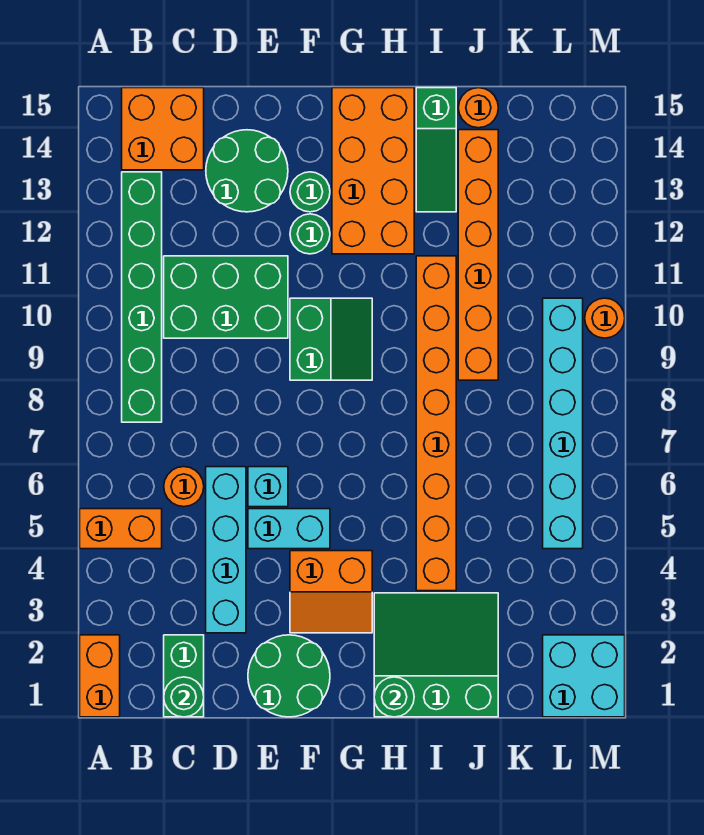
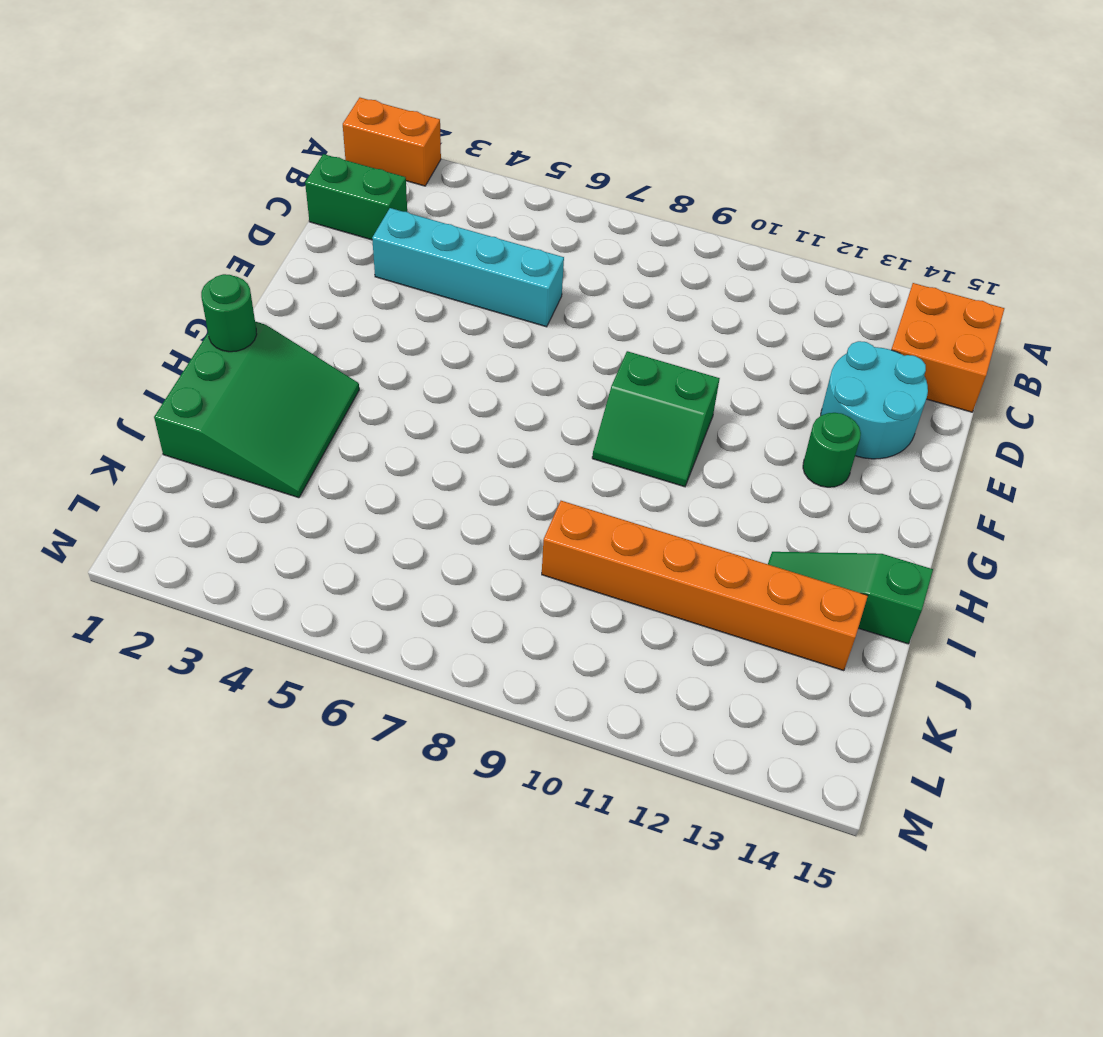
cyan 2x2 round brick [821,341,928,459] -> green 2x2 round brick [206,130,288,212]
none -> orange 1x2 brick [80,509,162,549]
none -> green 1x6 brick [122,172,162,422]
none -> orange 1x1 round brick [164,467,204,507]

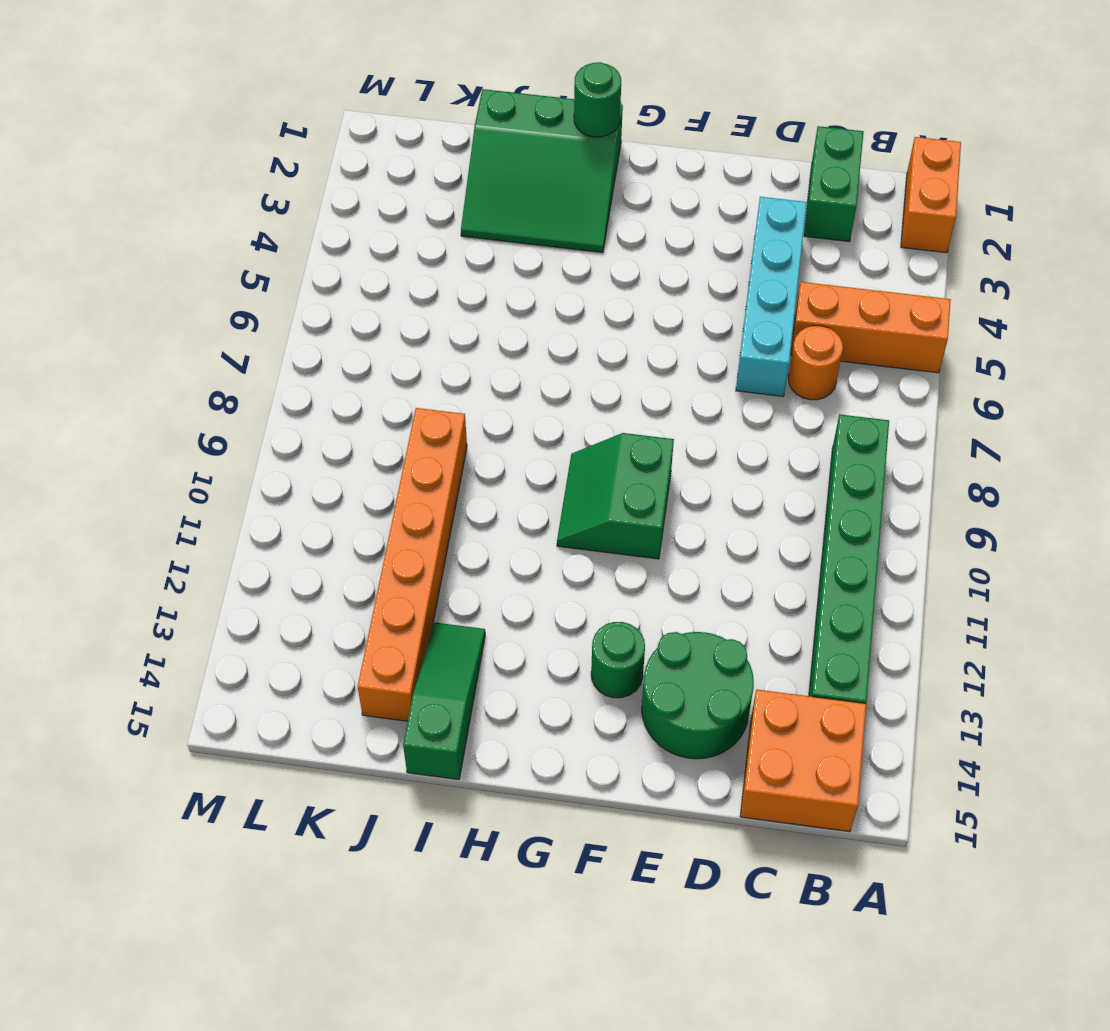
orange 1x3 brick [791,282,951,373] -> orange 1x2 brick [80,509,162,549]
none -> green 2x3 brick [164,256,288,338]
none -> green 2x2 round brick [248,635,330,717]
none -> cyan 1x2 brick [248,509,330,549]

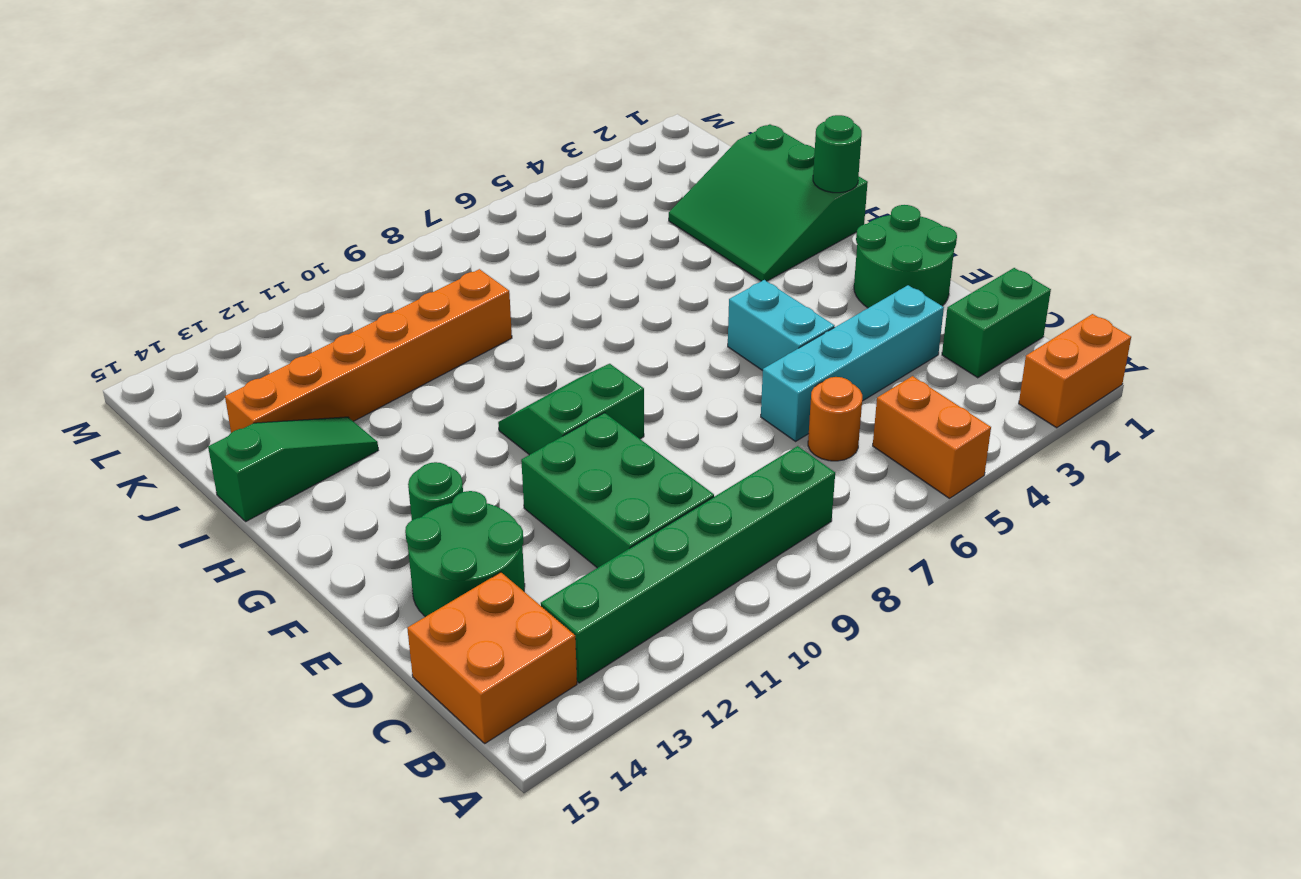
none -> cyan 1x1 brick [248,467,288,507]
none -> orange 2x2 slope [290,551,372,633]
none -> green 1x1 round brick [290,214,330,254]

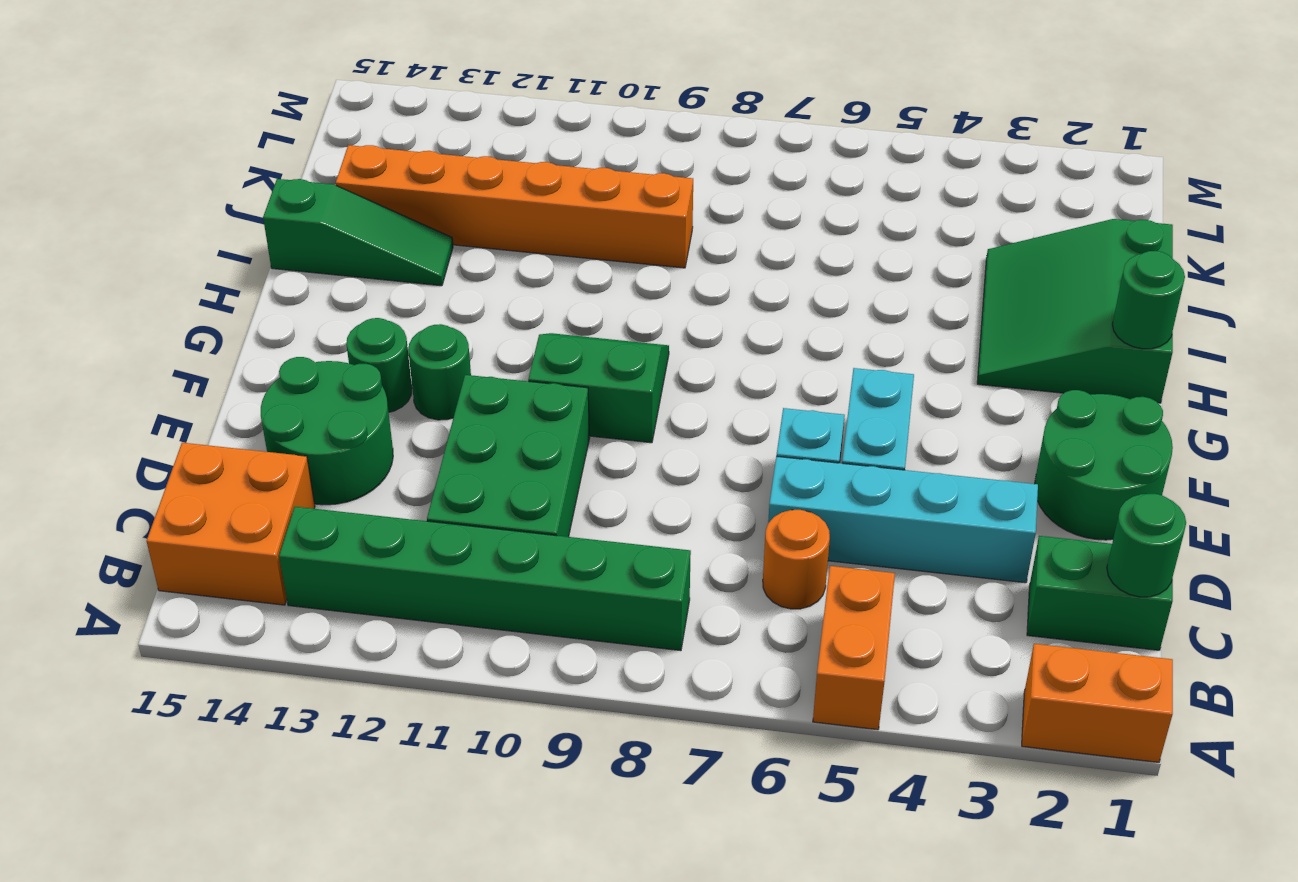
none -> orange 2x2 slope [290,551,372,633]
none -> orange 2x4 brick [332,88,414,254]
none -> orange 1x8 brick [416,256,456,591]

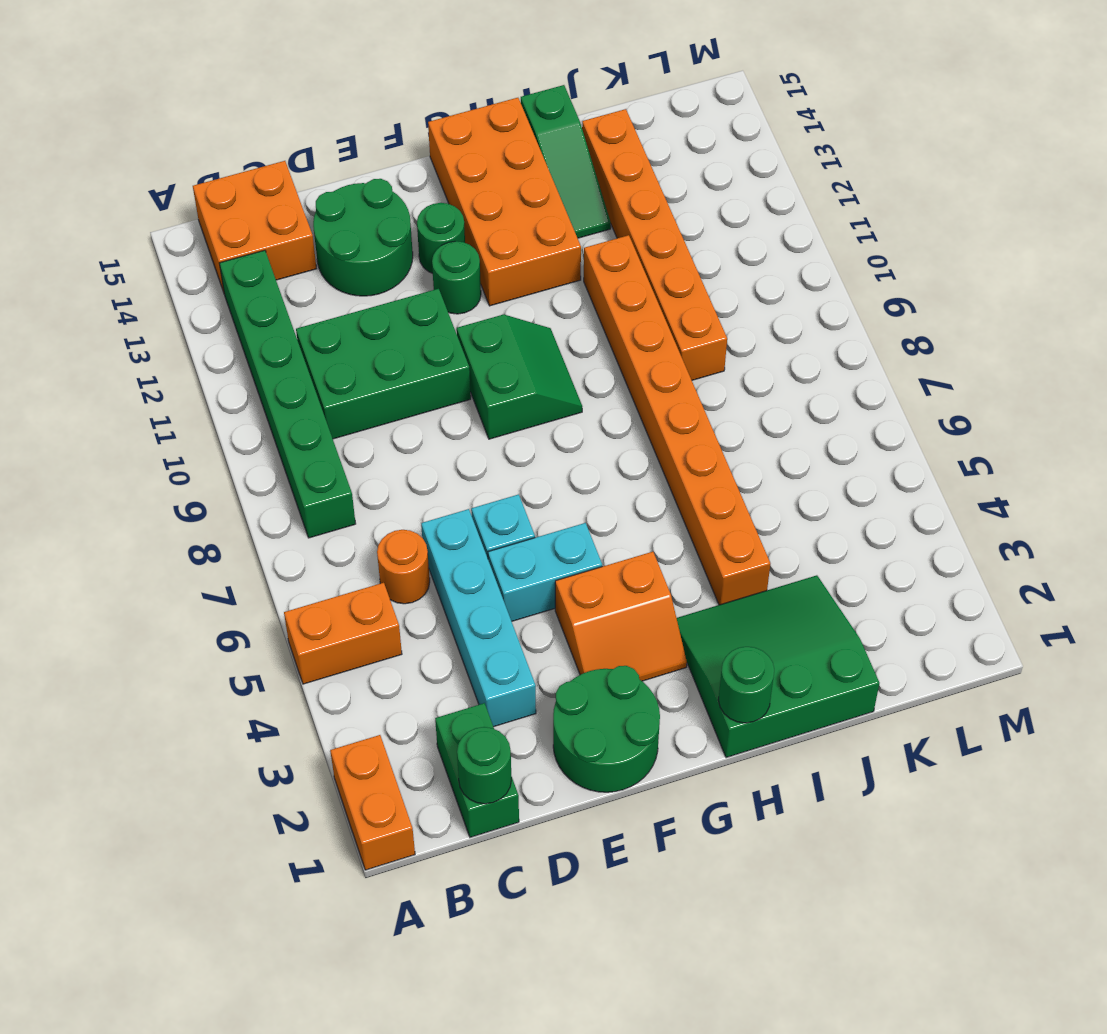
none -> orange 1x1 round brick [458,88,498,128]
none -> cyan 2x2 brick [543,635,625,717]
none -> cyan 1x6 brick [543,298,583,549]

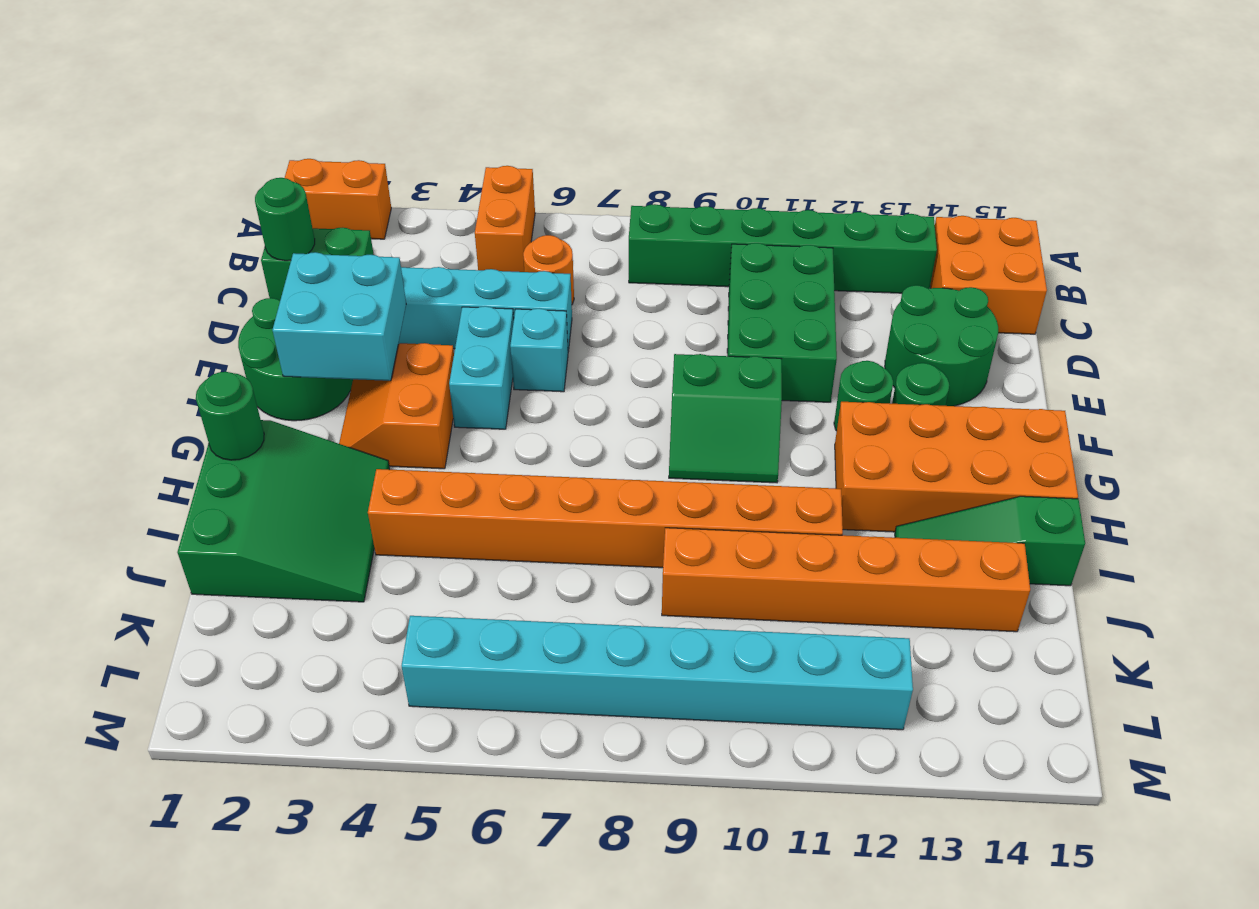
cyan 2x2 brick [273,252,406,381] -> cyan 2x2 brick moved to [543,635,625,717]
cyan 1x8 brick [401,616,913,730] -> cyan 1x6 brick [543,298,583,549]
none -> orange 1x1 round brick [458,88,498,128]
none -> orange 1x1 round brick [585,298,625,338]

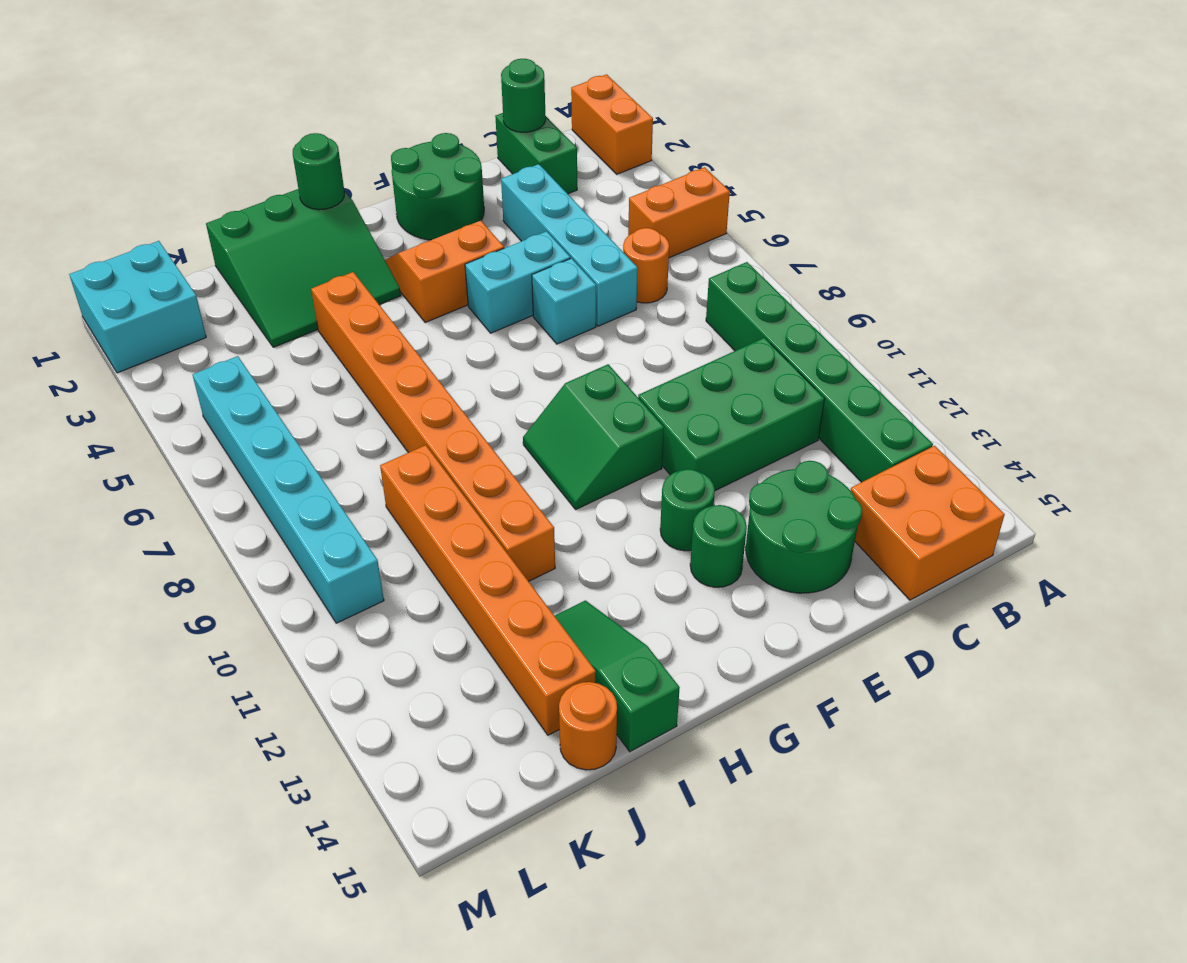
none -> orange 2x4 brick [332,88,414,254]
none -> orange 1x1 round brick [585,298,625,338]

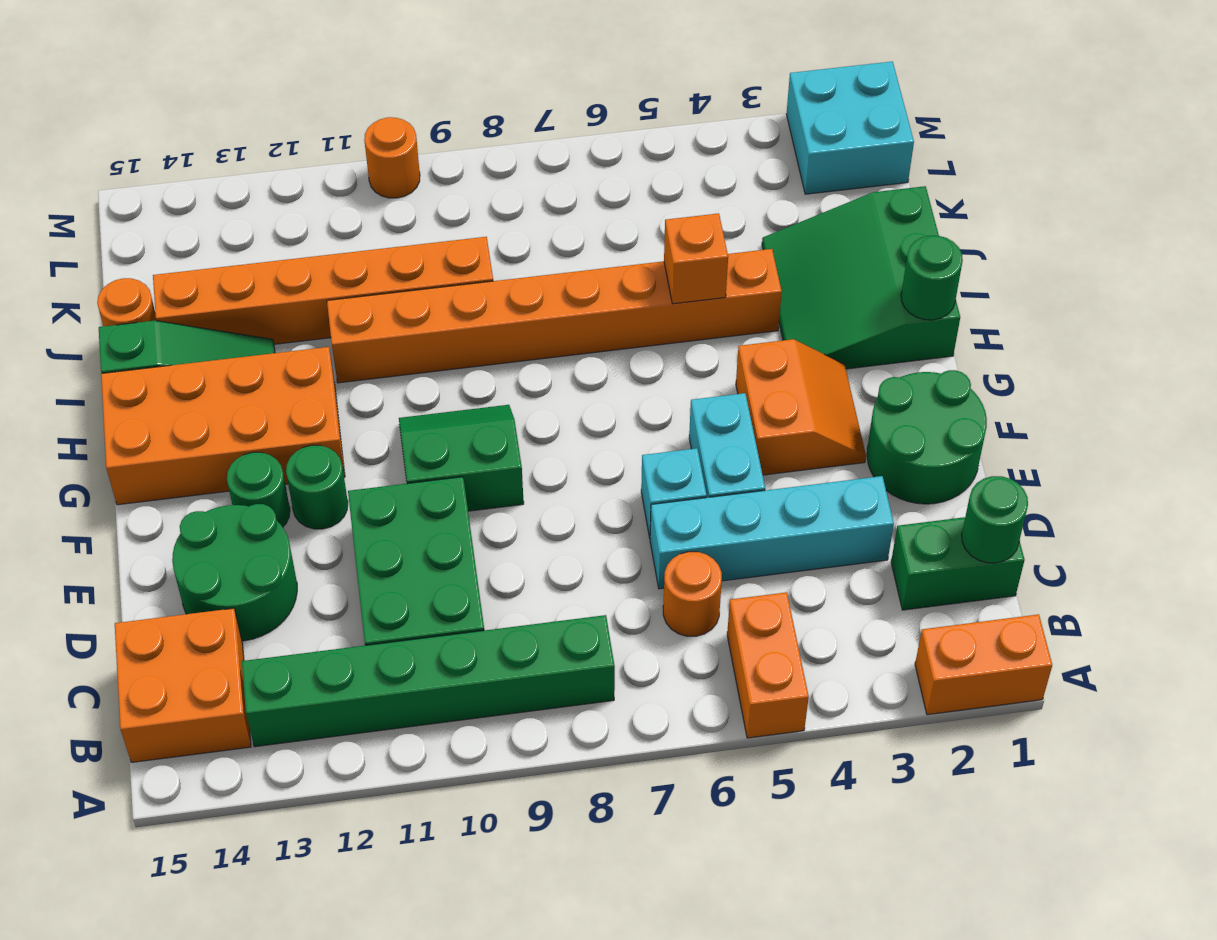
orange 1x1 brick [664,213,728,304] -> none
none -> cyan 1x6 brick [543,298,583,549]

